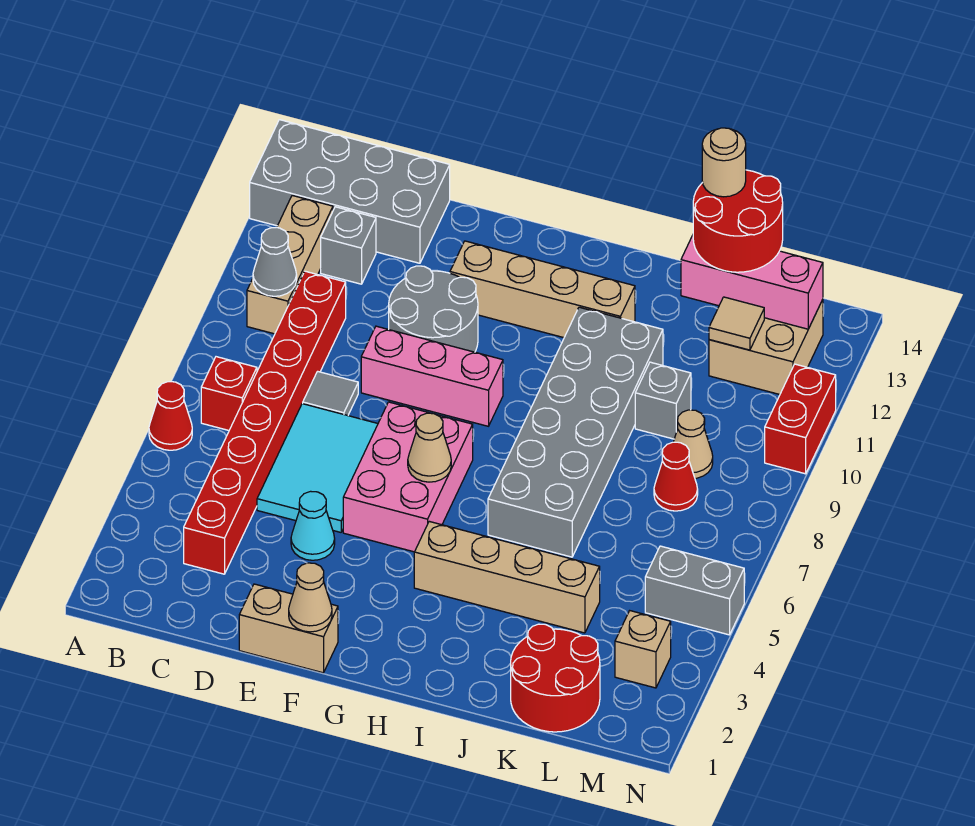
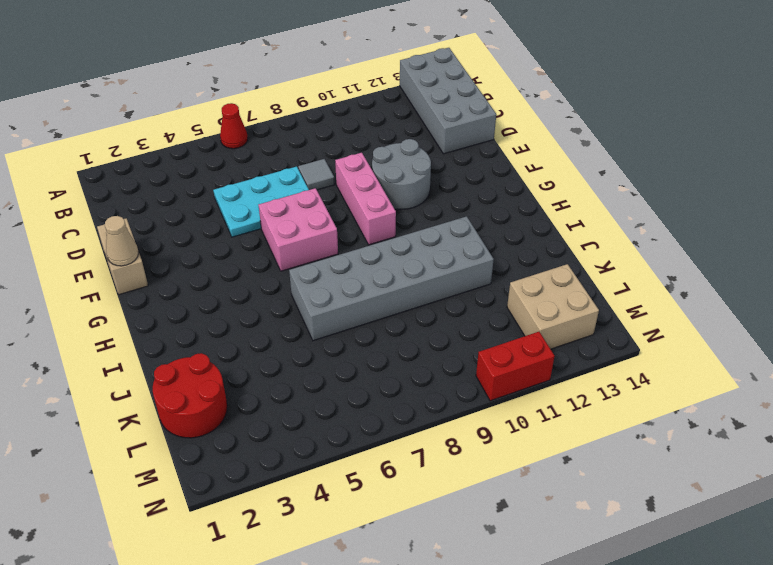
cyan 2x3 plate [213,166,309,237] -> cyan 2x3 tile [257,404,378,532]
pink 2x2 brick [259,188,338,271] -> pink 2x3 brick [343,402,473,552]
none -> red 1x1 brick [201,357,257,430]
none -> tan 1x3 brick [247,195,333,334]
none -> red 1x8 brick [184,271,346,574]
none -> grey 1x1 brick [321,207,376,284]

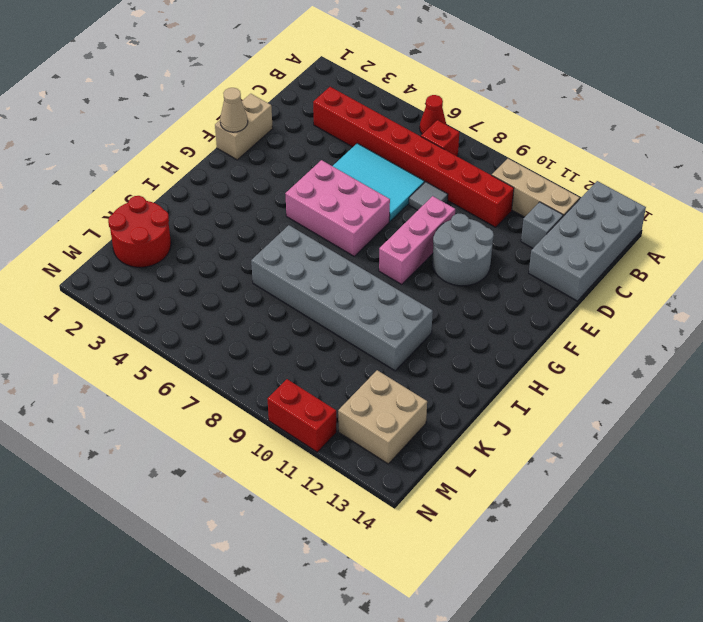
none -> cyan 1x1 cone [291,491,335,560]
none -> tan 1x4 brick [450,241,635,338]
none -> tan 1x4 brick [414,521,600,633]
none -> grey 1x1 brick [635,362,691,439]

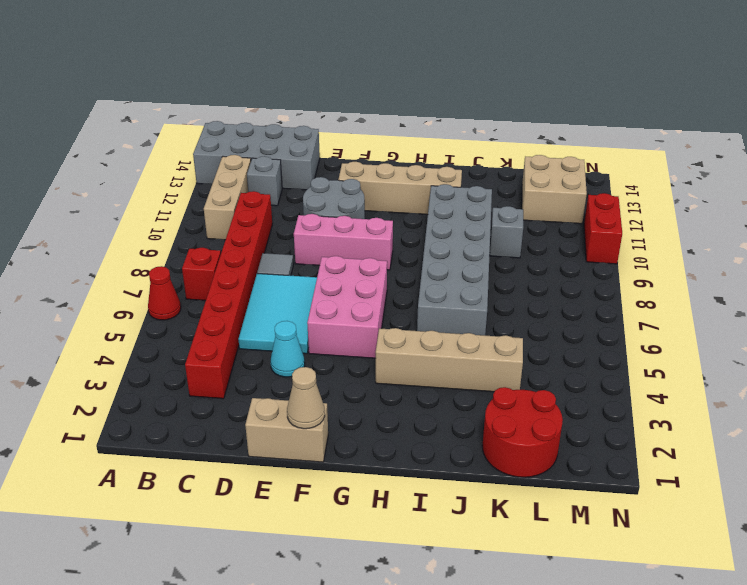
none -> red 1x1 cone [654,442,698,511]
none -> tan 1x1 cone [674,410,713,478]
none -> tan 1x1 brick [615,611,671,688]
none -> grey 1x2 brick [645,546,744,635]

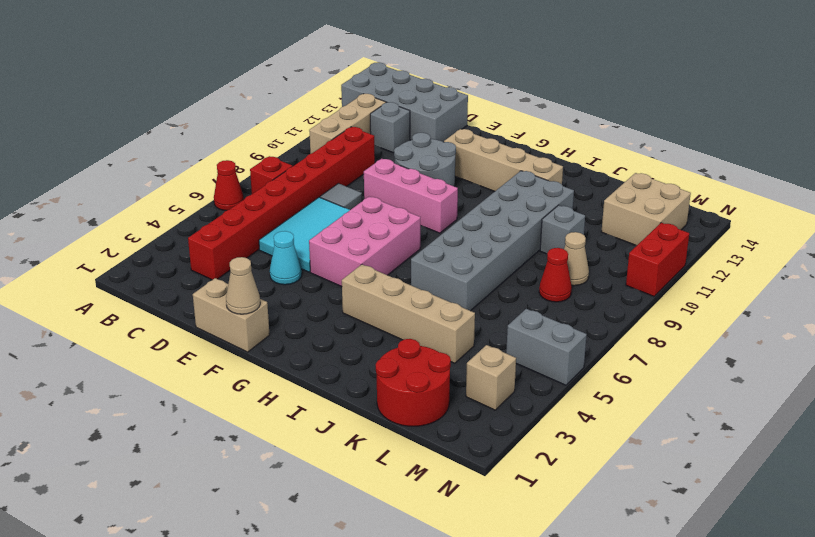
none -> grey 1x1 cone [253,228,297,296]
none -> tan 1x1 cone [408,413,451,482]
none -> pink 1x3 brick [681,235,823,329]
none -> tan 1x1 tile [709,297,764,350]

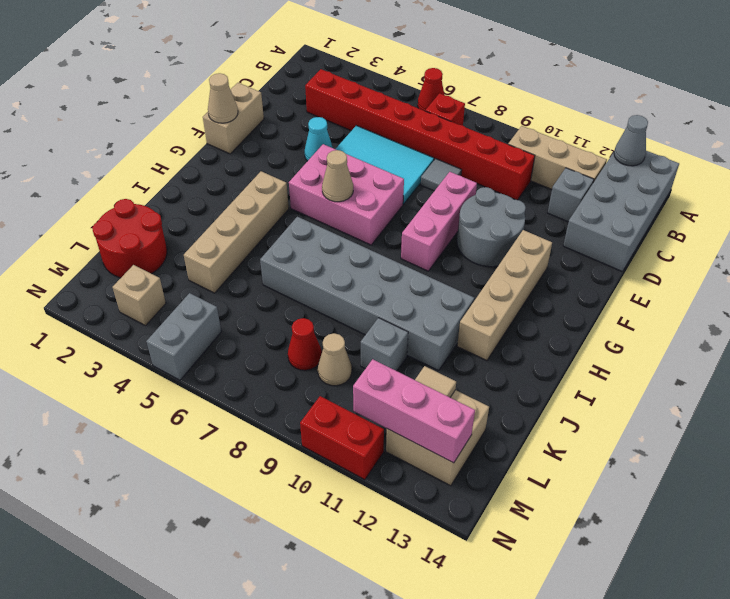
grey 1x1 cone [614,115,648,166] -> grey 1x1 cone moved to [253,228,297,296]
pink 1x3 brick [353,359,475,463] -> pink 1x3 brick turned to [681,235,823,329]
none -> red 2x2 round brick [693,170,783,272]
none -> tan 1x1 round brick [702,128,746,197]

